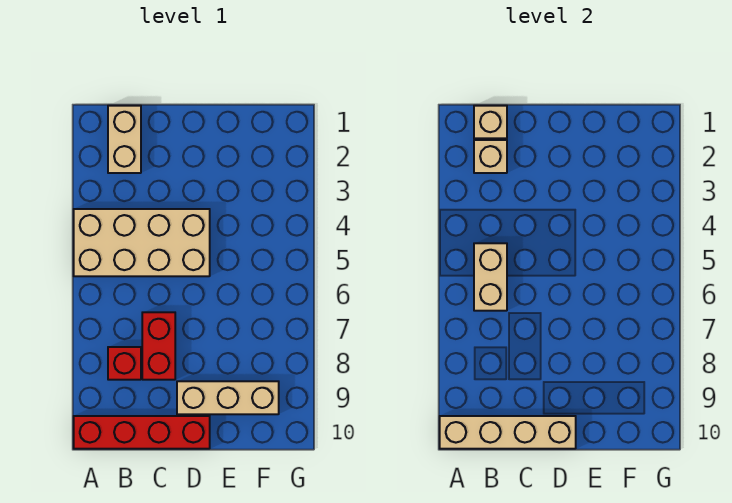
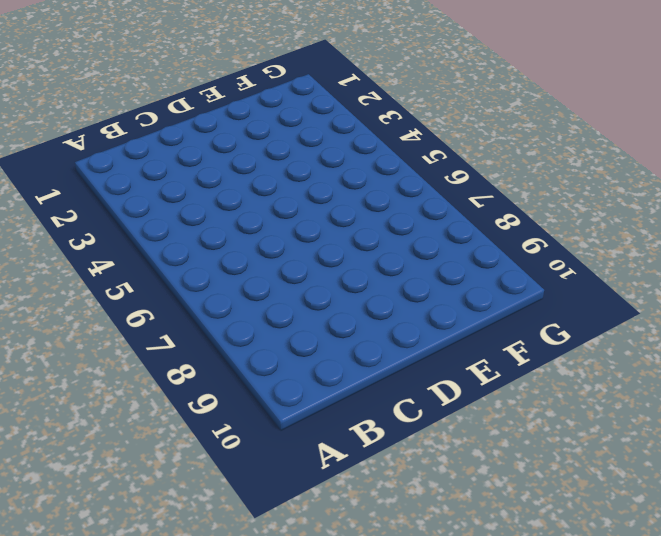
none -> tan 2x4 brick [74,209,210,276]
none -> red 1x4 brick [74,416,210,449]

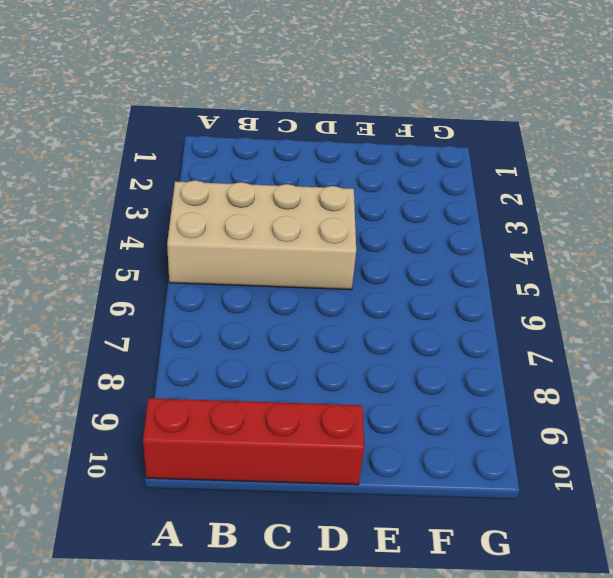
none -> tan 1x2 brick [108,106,141,173]
none -> red 1x1 brick [108,347,141,380]

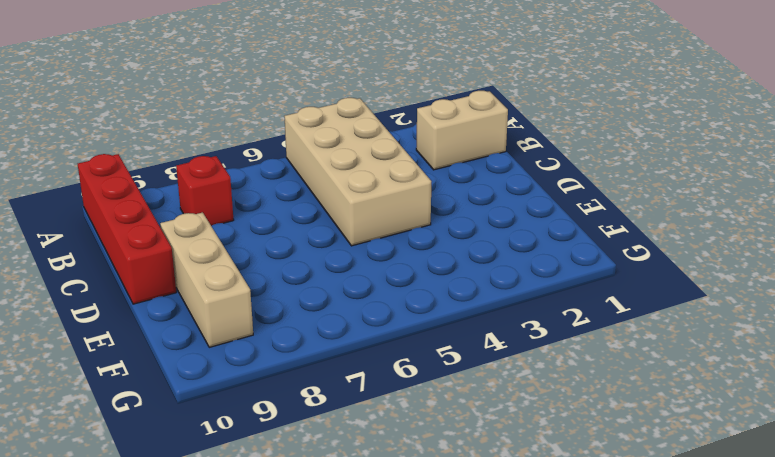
none -> red 1x2 brick [142,312,175,380]
none -> tan 1x4 brick [440,416,576,449]

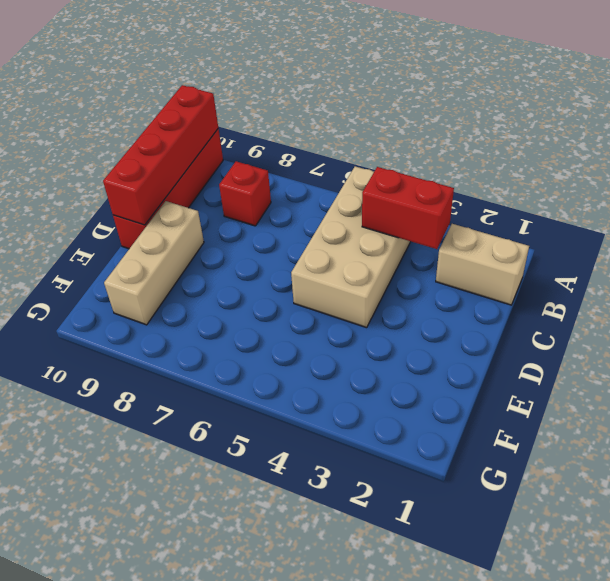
red 1x4 brick [103,85,218,225] -> tan 1x4 brick [440,416,576,449]
red 1x2 brick [362,167,454,249] -> red 1x2 brick moved to [142,312,175,380]
none -> tan 1x1 brick [474,106,507,138]
none -> tan 1x1 brick [474,140,507,173]

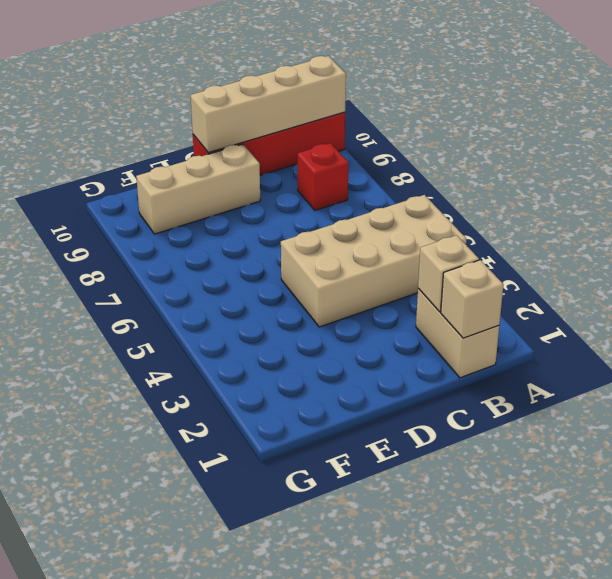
none -> red 1x2 brick [142,312,175,380]
none -> tan 1x2 brick [474,243,507,311]

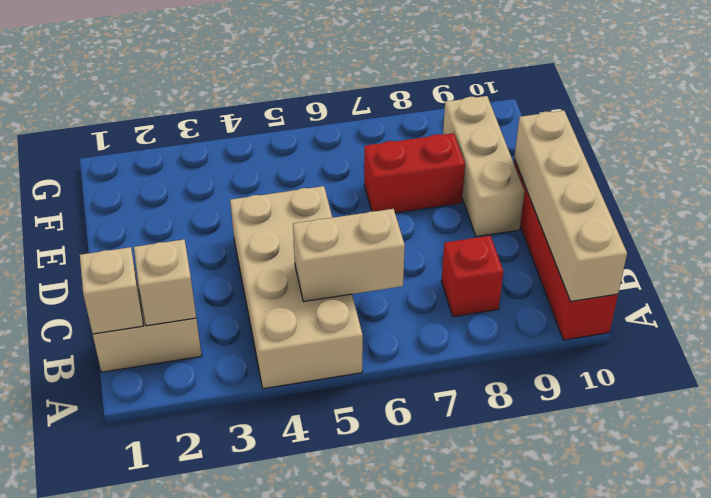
red 1x2 brick [364,133,465,213] -> red 1x2 brick moved to [142,312,175,380]

